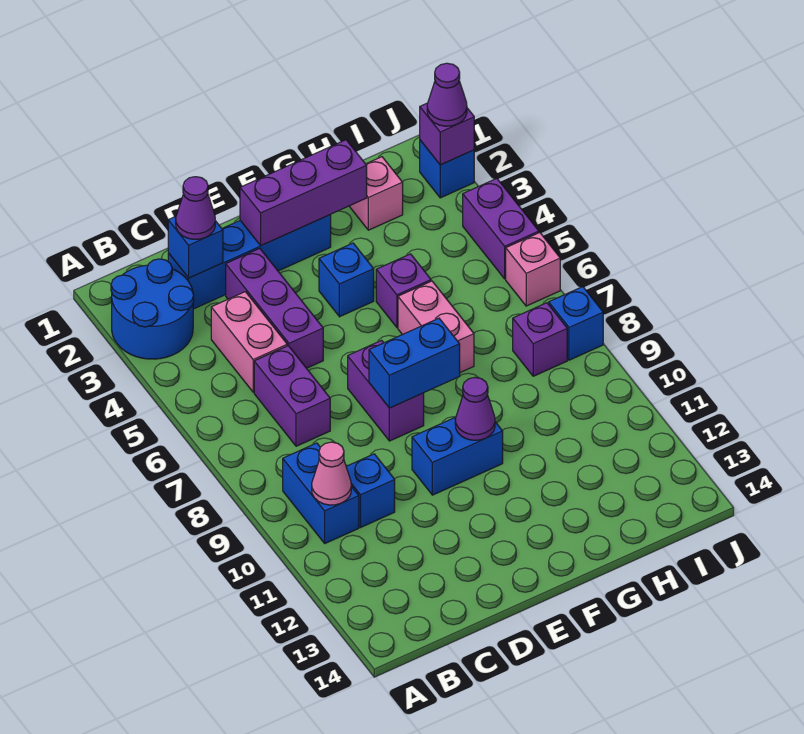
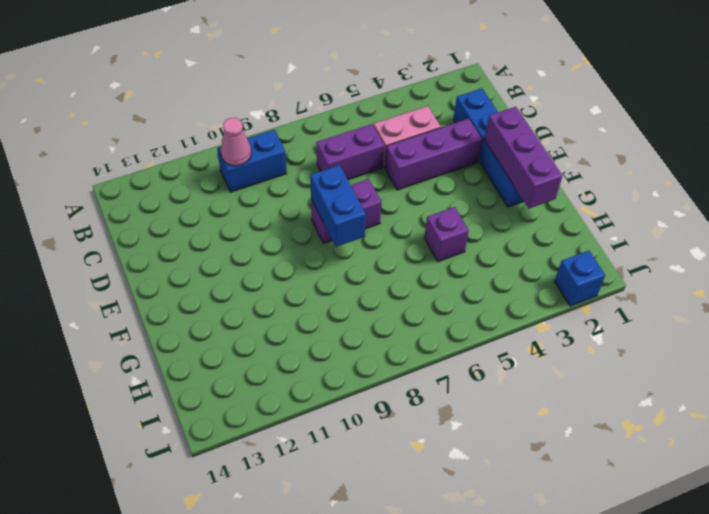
none -> blue 2x2 round brick [111,259,194,359]
none -> blue 1x1 brick [346,454,395,527]
none -> blue 1x2 brick [412,417,503,495]

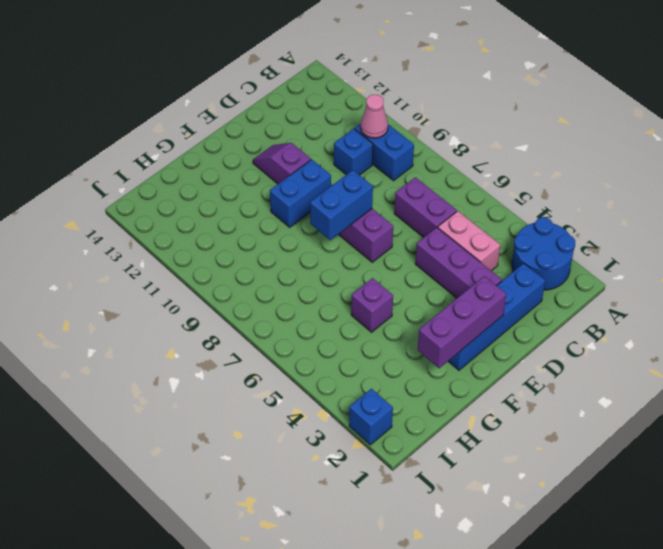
purple 1x2 slope [253,143,311,184] -> none
none -> blue 1x1 brick [319,243,374,317]
none -> pink 1x2 brick [398,281,474,373]
none -> pink 1x1 brick [349,157,403,230]

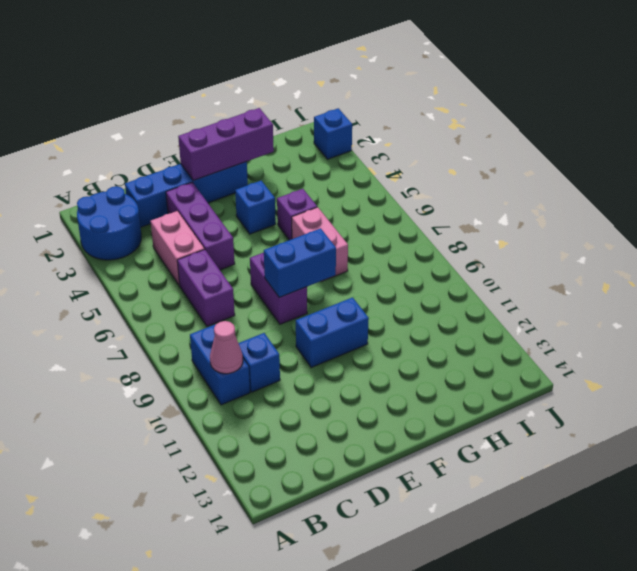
none -> pink 1x1 brick [349,157,403,230]
none -> purple 1x1 brick [513,303,567,376]
none -> purple 1x2 brick [463,178,539,279]

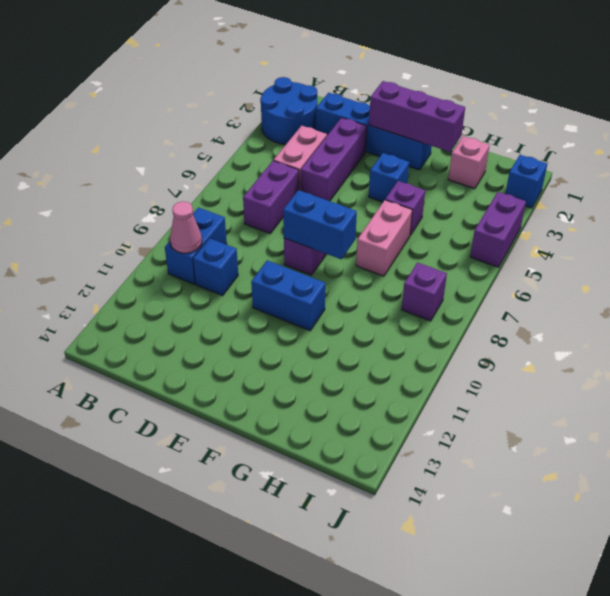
none -> pink 1x1 brick [506,233,560,306]
none -> blue 1x1 brick [549,287,603,360]
none -> blue 1x1 brick [168,216,223,278]

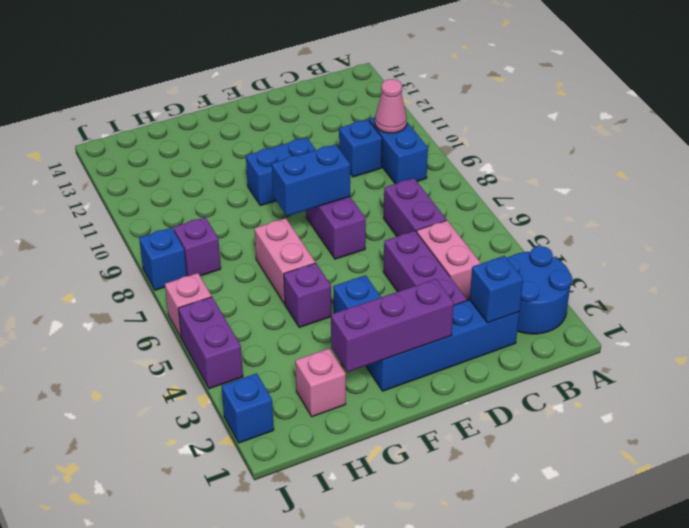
none -> purple 1x1 cone [455,378,495,440]
none -> purple 1x1 brick [420,103,474,165]
none -> purple 1x1 cone [176,177,215,239]

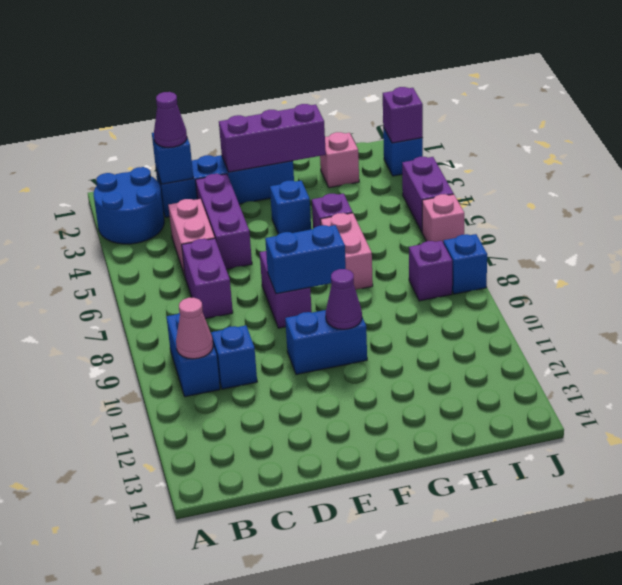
none -> purple 1x1 cone [427,63,467,126]

